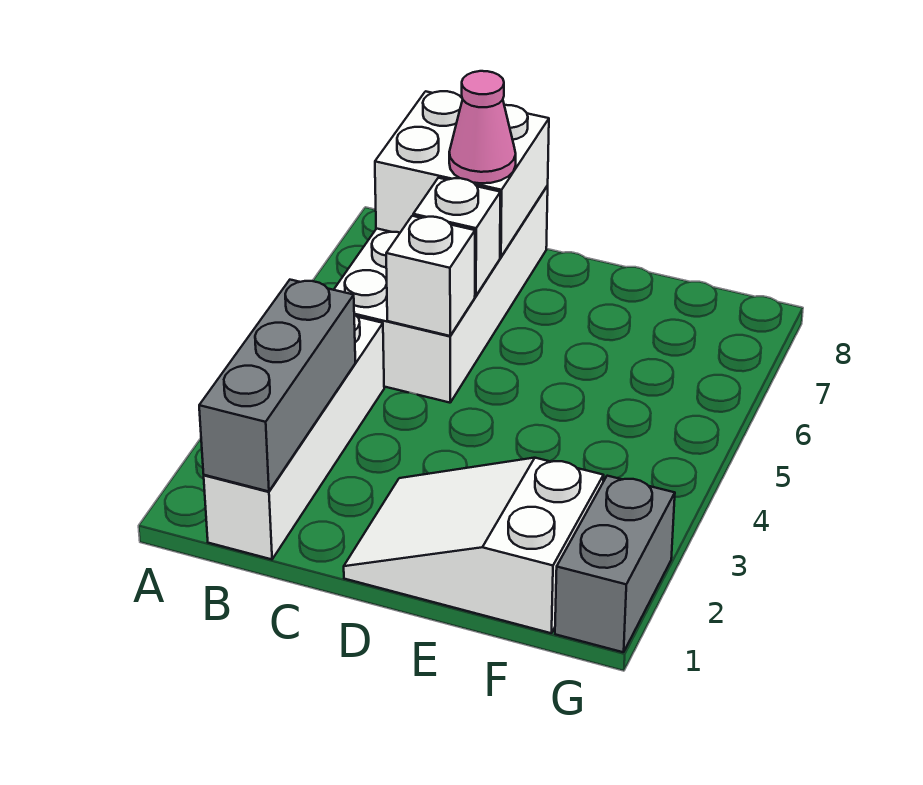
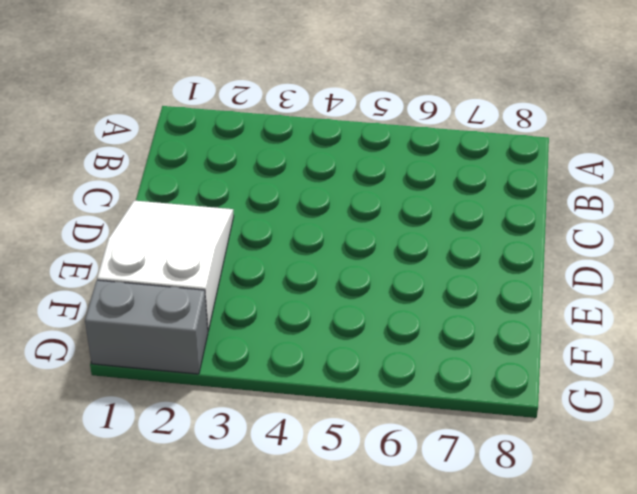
none -> white 1x4 brick [204,314,384,559]
none -> white 2x4 brick [334,186,548,403]

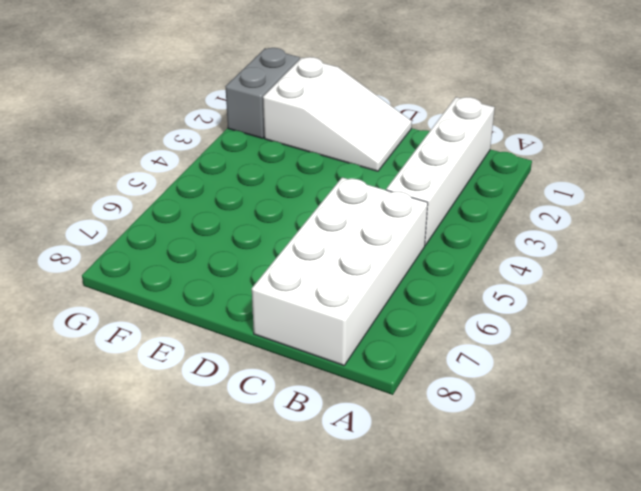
none -> grey 1x3 brick [199,280,355,491]
none -> white 2x2 brick [375,91,549,257]

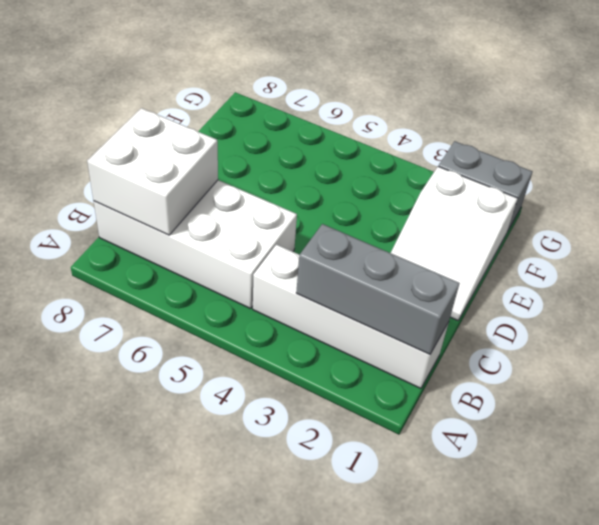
none -> white 1x1 brick [386,216,475,336]
none -> white 1x1 brick [413,178,500,296]

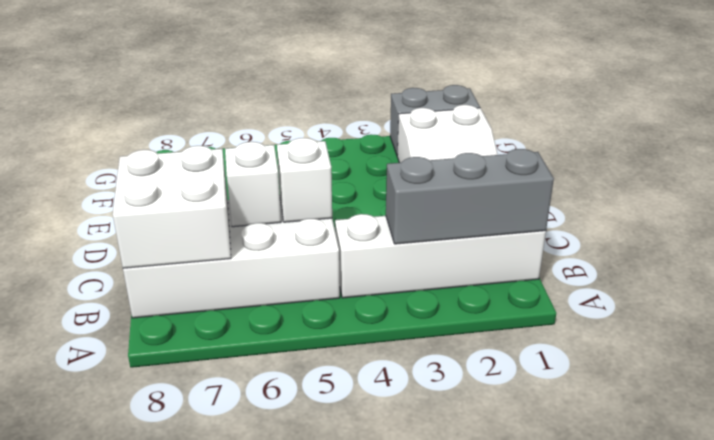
none -> pink 1x1 cone [449,71,516,183]

